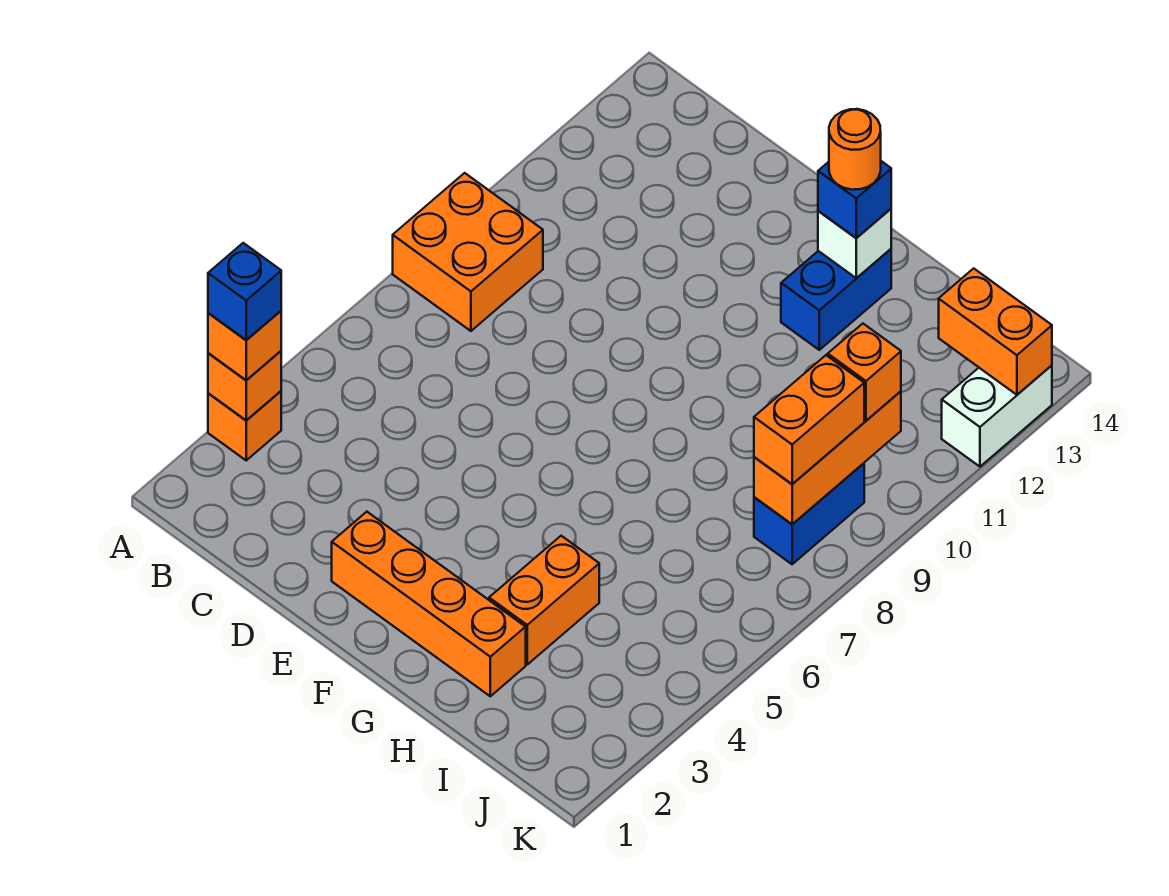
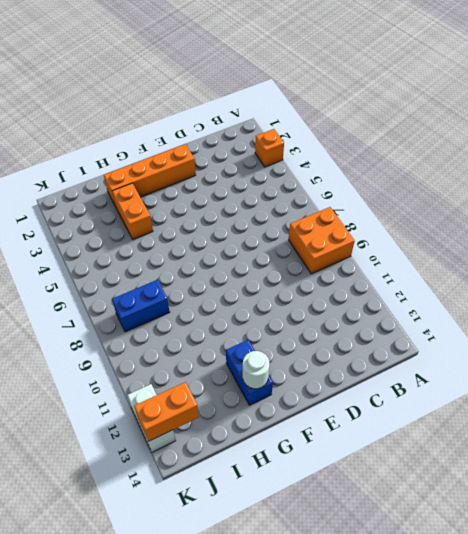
white 1x1 round brick [243,351,269,389] -> white 1x1 brick [818,209,891,278]
blue 1x2 brick [112,280,170,332] -> blue 1x2 brick turned to [754,463,864,564]
none -> orange 1x1 brick [208,351,281,420]
none -> orange 1x3 brick [754,391,901,524]
none -> orange 1x1 brick [208,311,281,380]

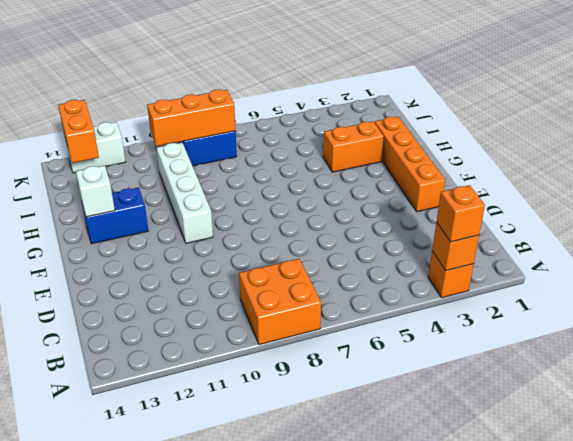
white 1x4 brick [157,143,213,243] -> none
none -> blue 1x1 brick [818,161,891,238]
none -> orange 1x2 brick [754,355,864,484]
none -> orange 1x1 brick [828,324,901,421]

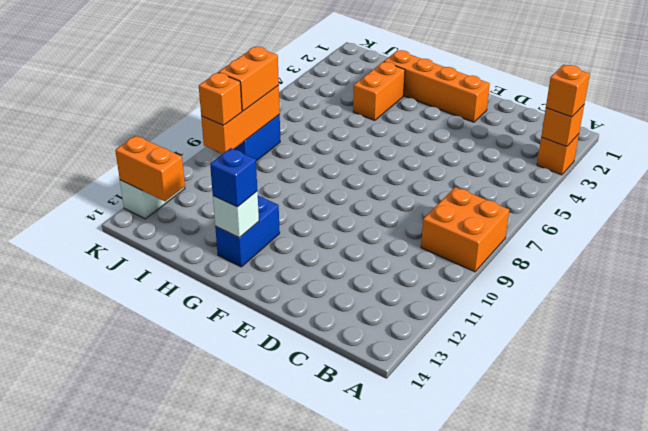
none -> blue 1x1 brick [208,243,281,340]
none -> orange 1x1 round brick [829,109,881,190]

